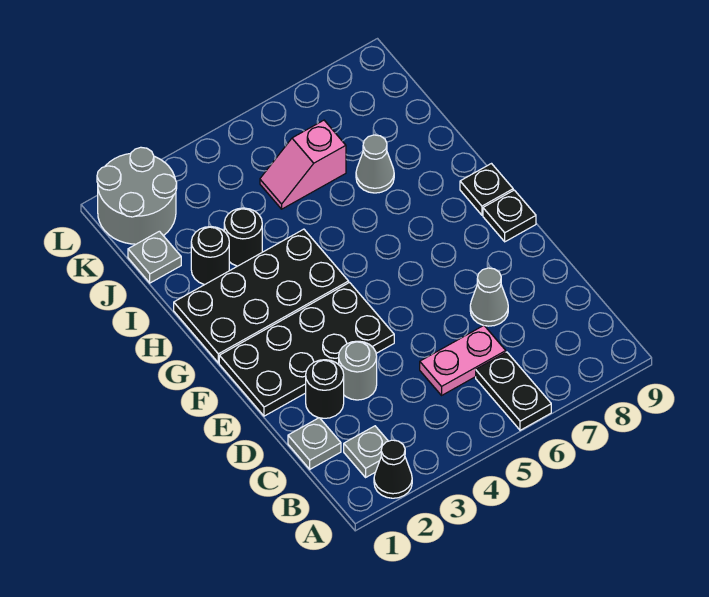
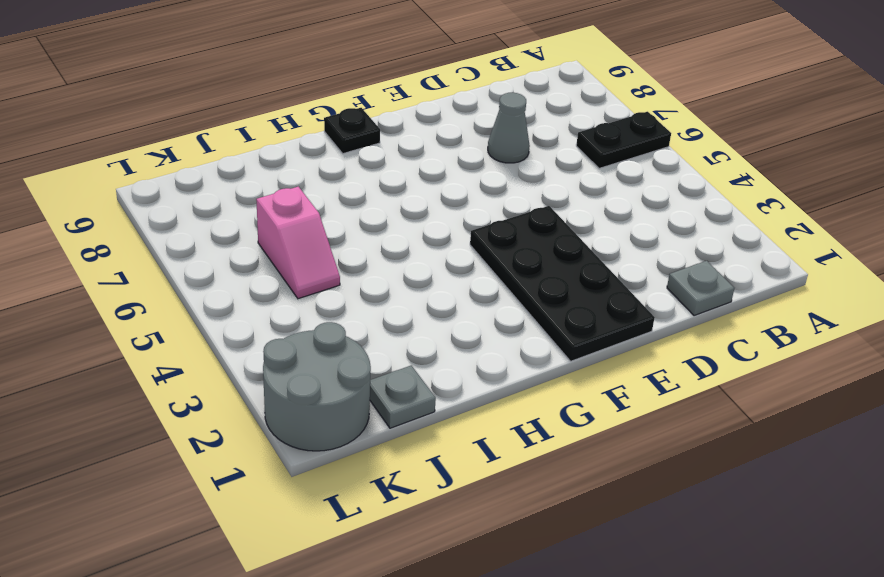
none -> black 1x1 cone [374,440,412,498]
none -> grey 1x1 plate [344,426,388,477]
none -> pink 1x2 plate [420,325,506,395]

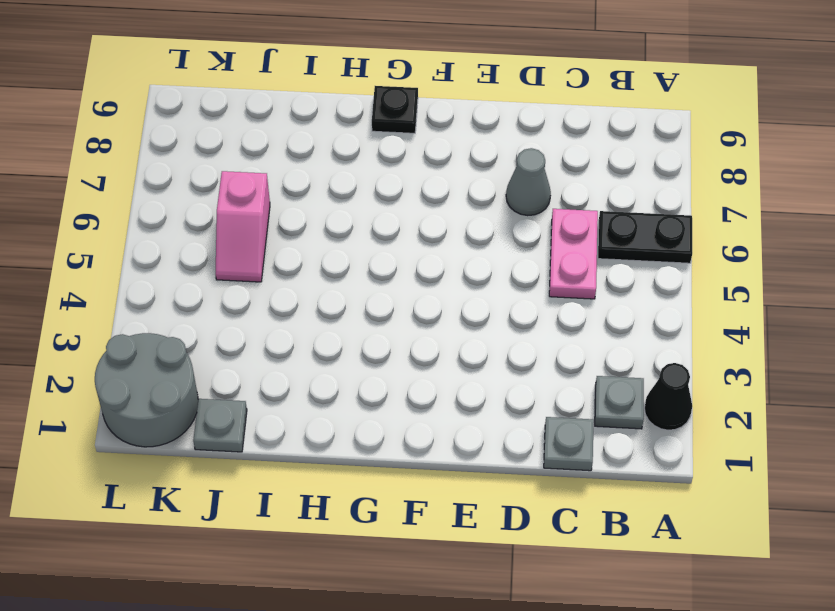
none -> black 1x1 round brick [306,360,344,418]
none -> grey 1x1 round brick [339,341,377,400]
none -> black 2x4 plate [219,283,394,416]

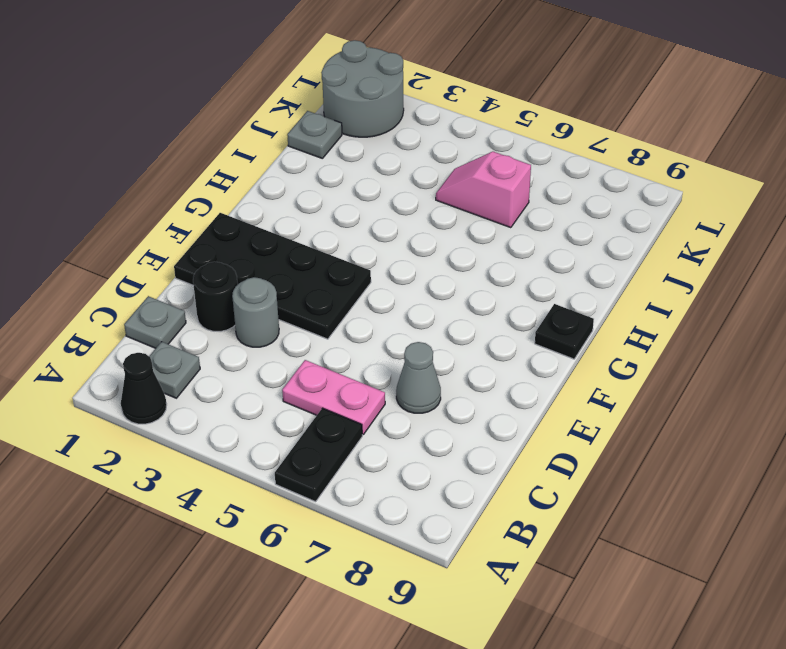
none -> black 1x1 plate [483,190,536,242]
none -> black 2x4 plate [174,229,349,363]
none -> black 1x1 round brick [191,227,229,285]

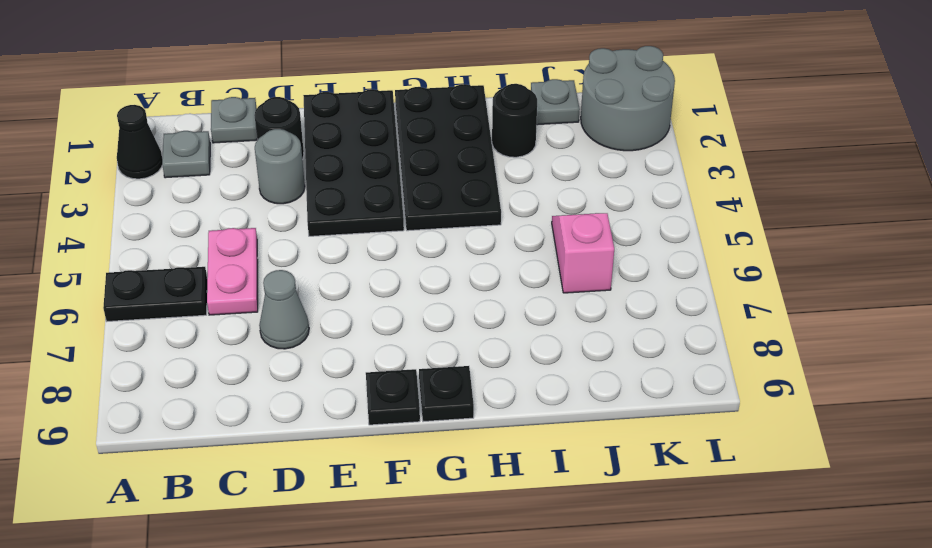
none -> black 1x1 round brick [224,208,262,266]
none -> grey 1x1 cone [356,135,394,193]

